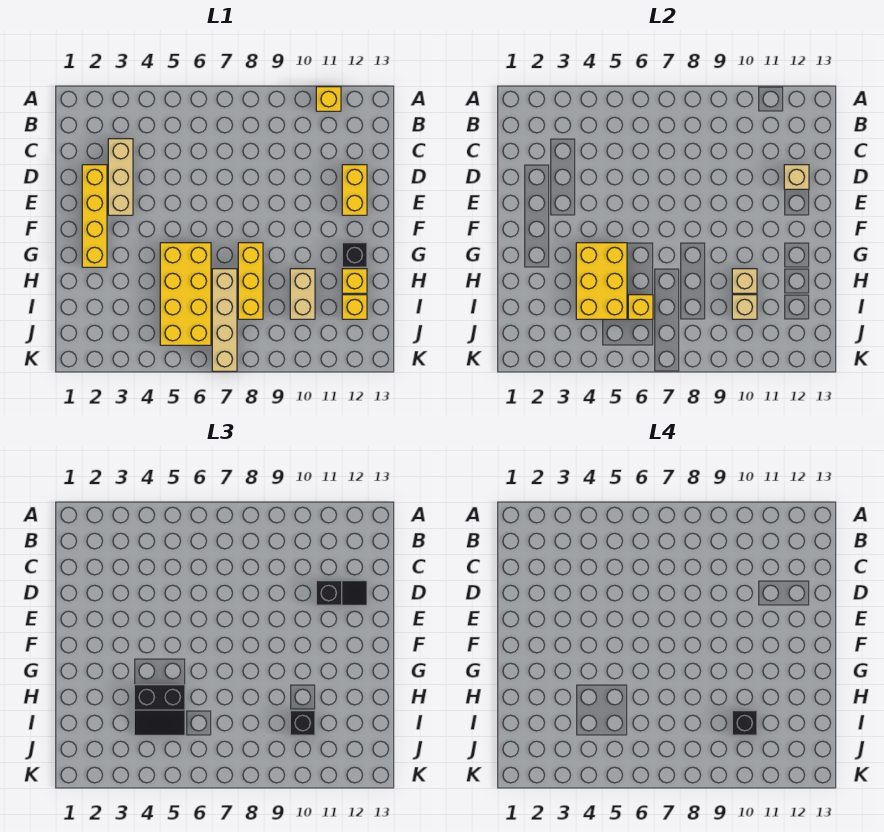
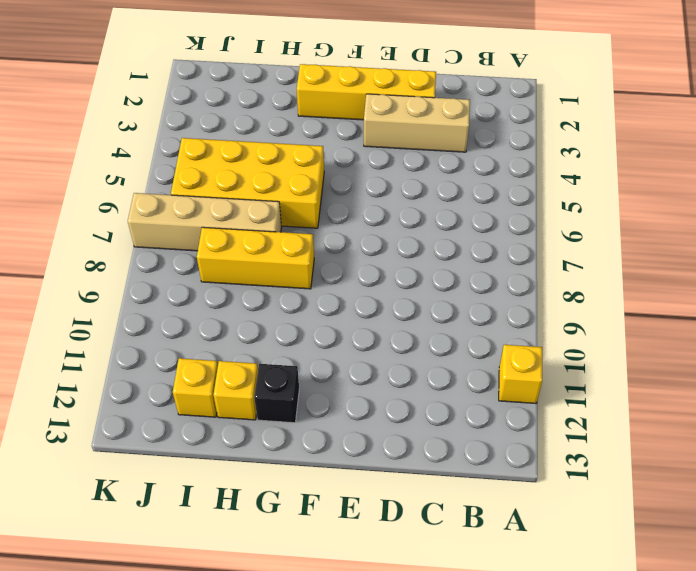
none -> yellow 1x2 brick [342,165,367,215]
none -> tan 1x2 brick [290,269,315,319]
none -> tan 1x1 brick [784,165,809,189]

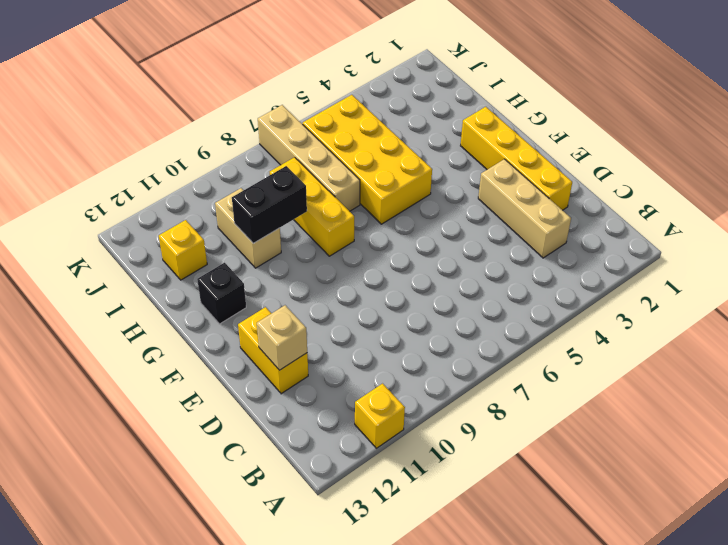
black 1x2 brick [232,166,307,243] -> tan 1x1 brick [732,269,757,293]
none -> yellow 1x1 brick [342,269,367,293]
none -> yellow 2x3 brick [576,243,627,319]
none -> yellow 1x1 brick [628,295,653,319]

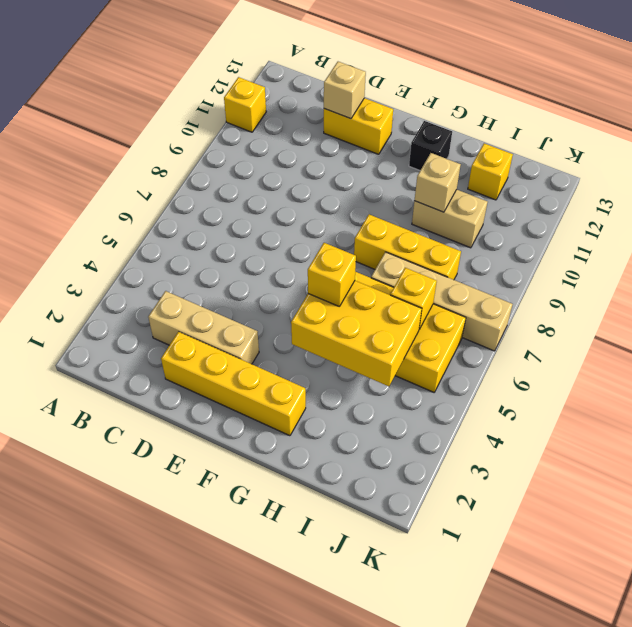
yellow 1x1 brick [308,243,356,307] -> yellow 1x1 brick moved to [342,269,367,293]
none -> tan 1x1 brick [732,295,757,319]
none -> black 1x2 slope [316,581,367,605]
none -> black 2x2 slope [134,685,185,735]

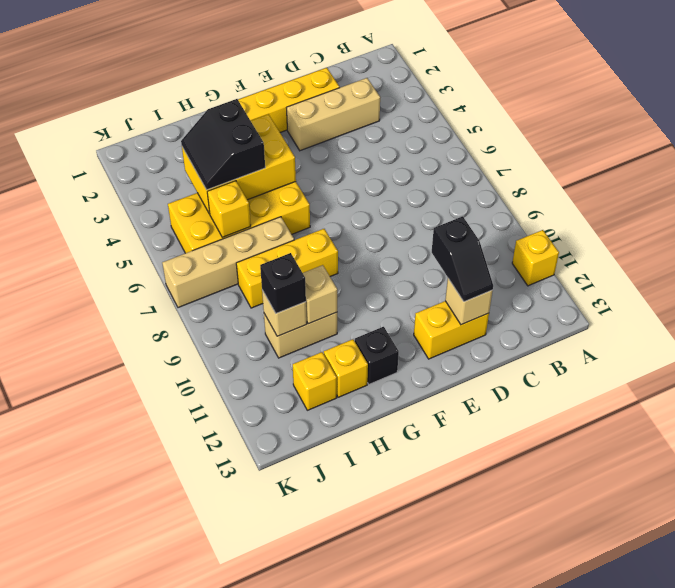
none -> black 1x1 brick [732,711,757,735]

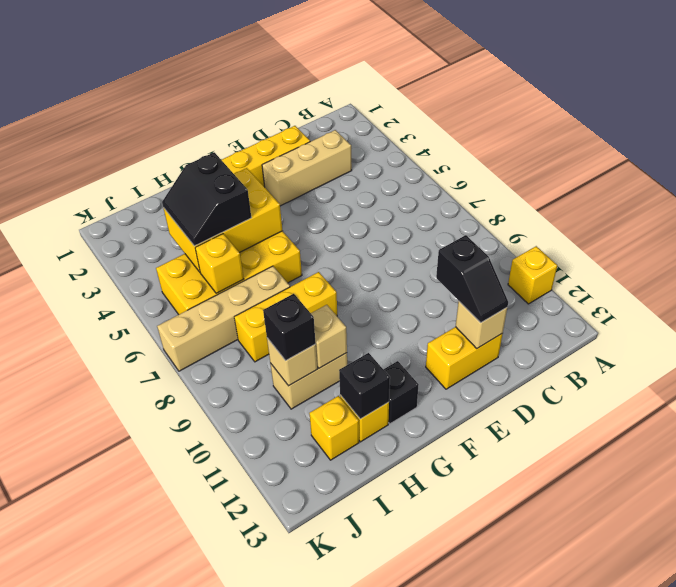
black 1x1 brick [339,353,390,419] -> black 1x1 brick moved to [732,711,757,735]

